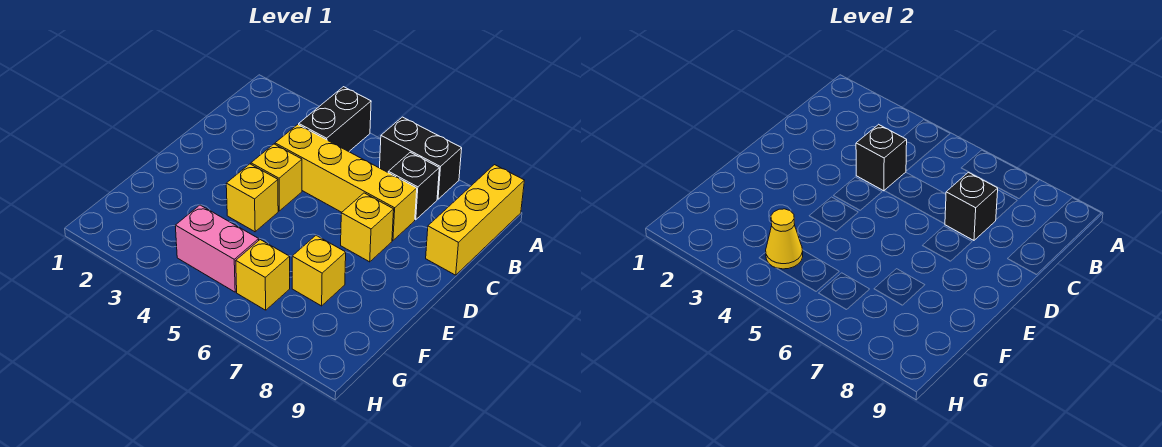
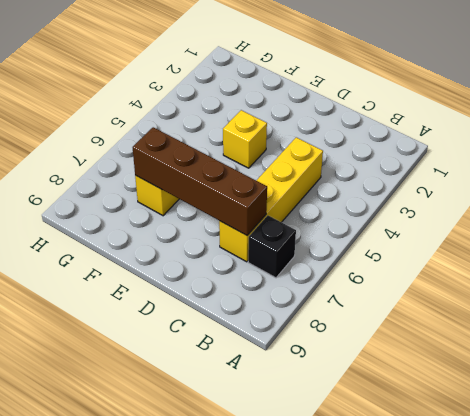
brown 1x4 brick [133,127,267,235] -> black 1x1 brick [945,172,998,240]
none -> black 1x2 brick [299,87,371,152]
none -> black 1x2 brick [380,117,462,199]
none -> yellow 1x3 brick [426,165,525,275]

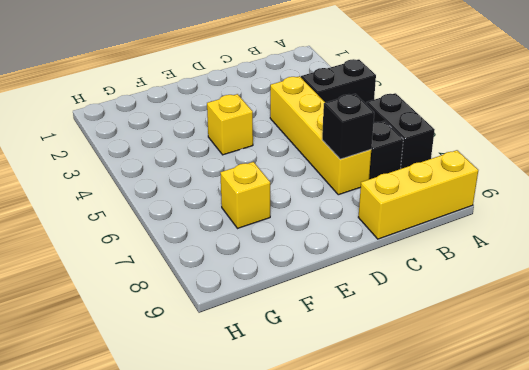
none -> yellow 1x1 brick [251,144,302,211]
none -> yellow 1x1 brick [341,193,394,262]
none -> pink 1x2 brick [175,205,259,292]

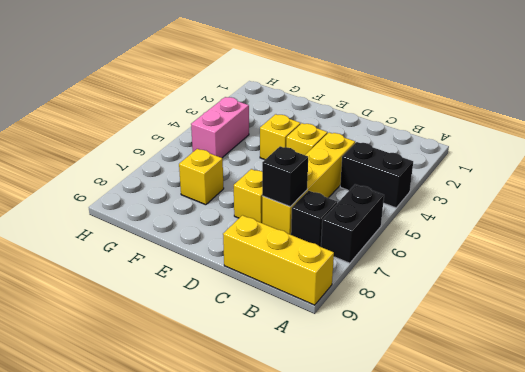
none -> yellow 1x1 brick [236,240,290,310]
none -> black 1x1 brick [856,124,907,191]
none -> yellow 1x1 cone [766,209,803,269]

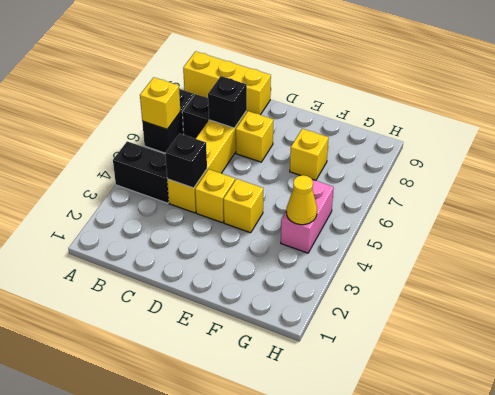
yellow 1x1 brick [140,77,180,129] -> yellow 1x1 brick moved to [236,240,290,310]

